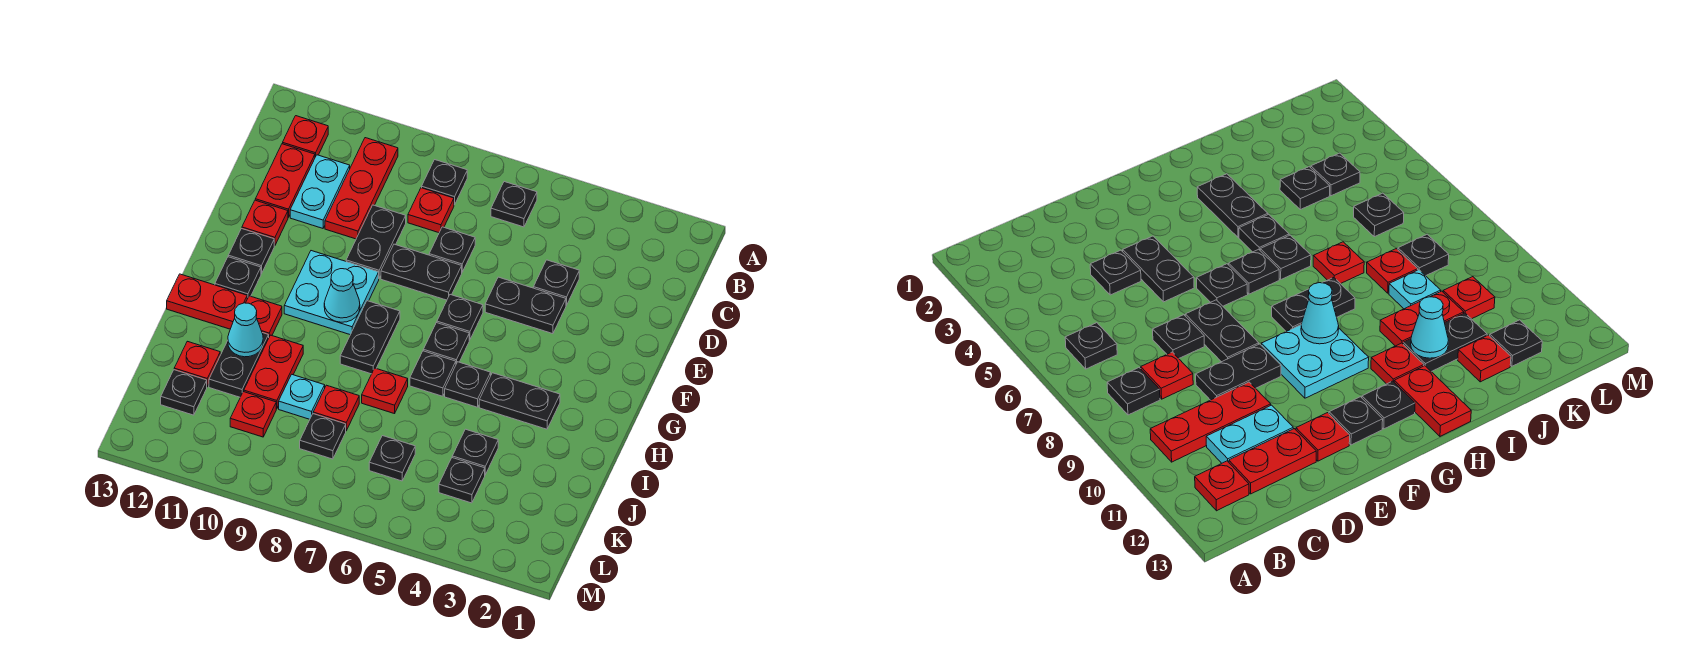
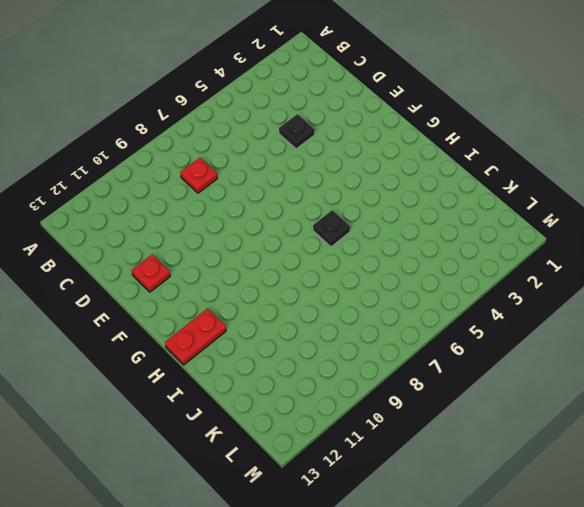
none -> black 1x1 plate [491,182,537,227]
none -> black 1x1 plate [422,160,467,205]
none -> red 1x3 plate [325,138,398,239]
none -> red 1x1 plate [283,116,328,157]

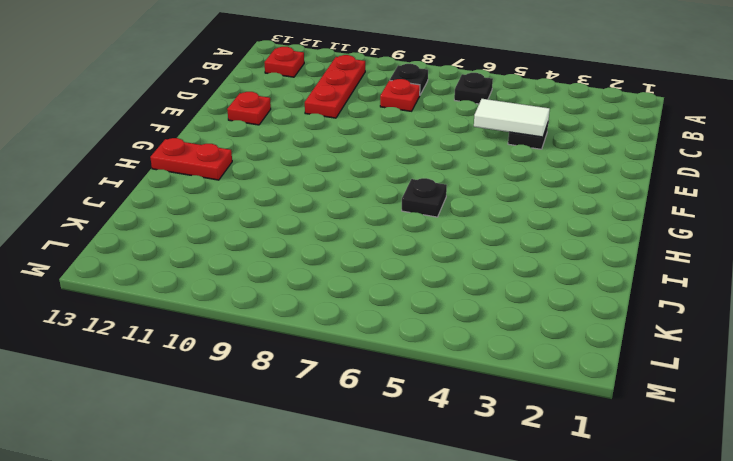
white 1x2 tile [474,99,550,137] -> none
none -> cyan 1x2 plate [290,155,350,228]
none -> red 1x2 plate [255,144,315,217]
none -> black 1x1 plate [429,227,475,272]
none -> black 1x2 plate [346,205,406,278]

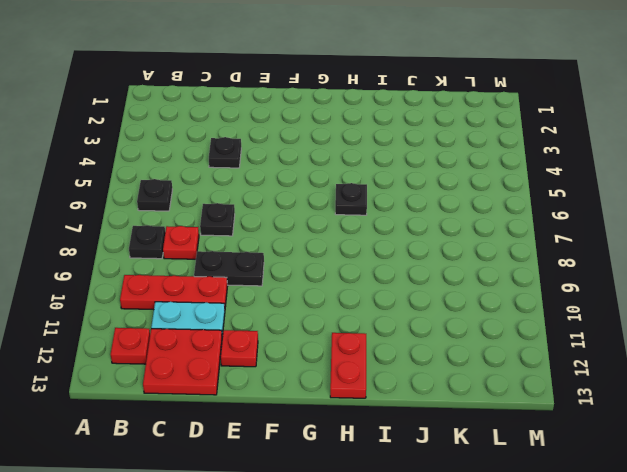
red 2x2 plate [143,329,222,395] -> red 1x2 plate [255,144,315,217]
none -> black 1x2 plate [485,277,566,334]
none -> black 1x2 plate [381,244,462,300]
none -> black 1x1 plate [437,295,483,340]
none -> cyan 2x2 plate [284,251,379,335]

